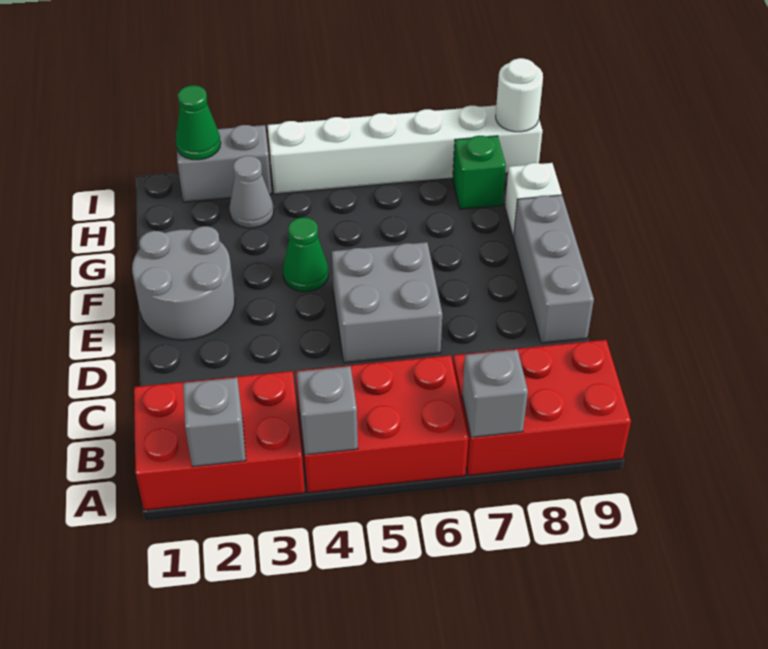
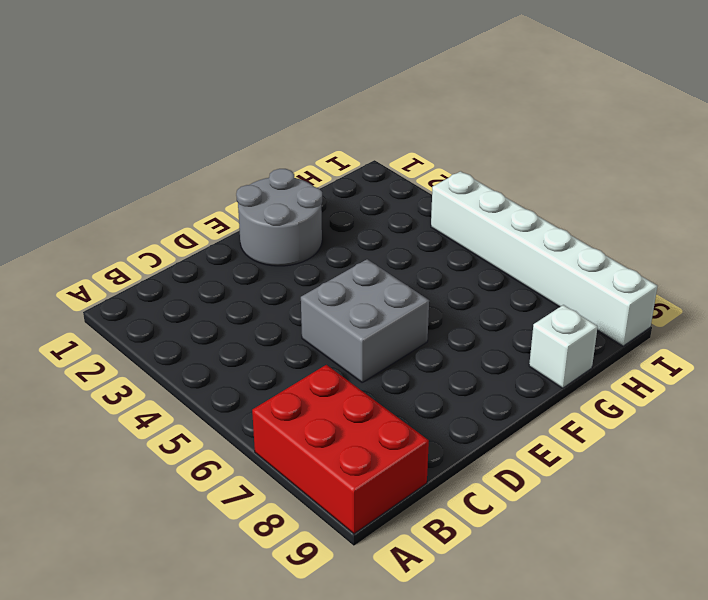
none -> red 2x3 brick [134,371,305,510]
none -> red 2x3 brick [295,355,468,493]
none -> grey 1x3 brick [514,195,594,343]

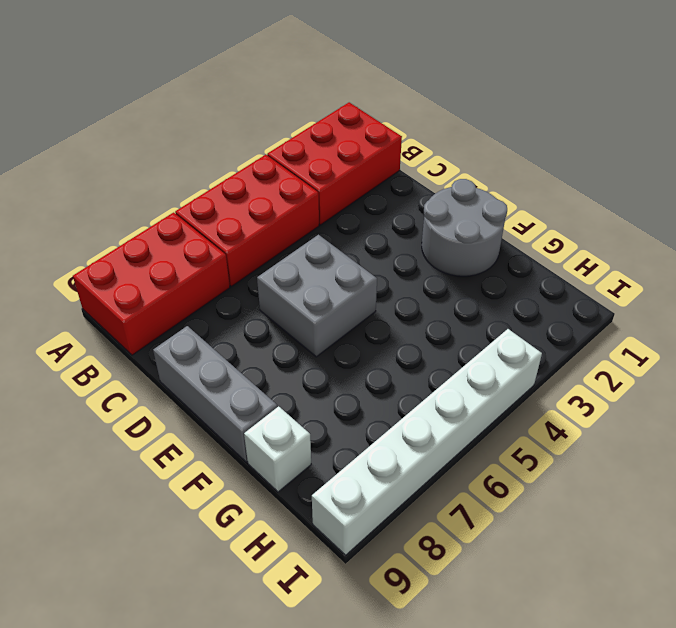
none -> green 1x1 cone [283,217,328,291]
none -> grey 1x1 cone [229,156,274,228]
none -> green 1x1 brick [453,136,506,209]

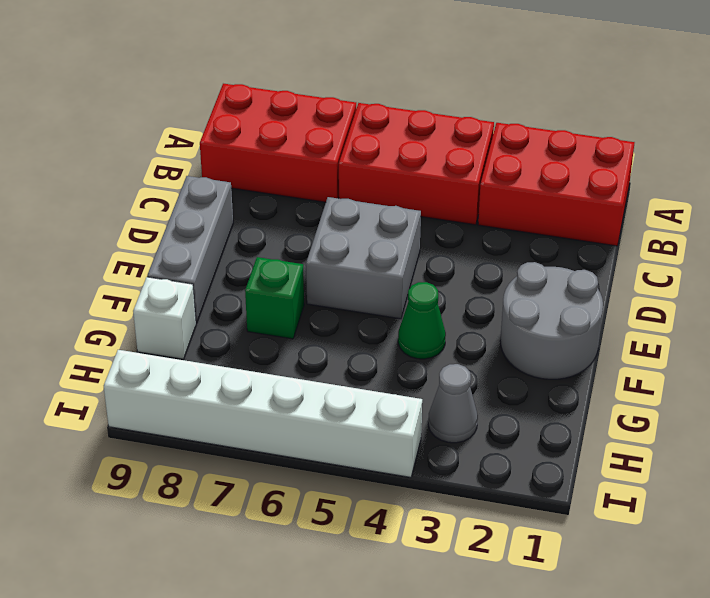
green 1x1 brick [245,257,304,339] -> green 1x1 brick moved to [453,136,506,209]
none -> grey 1x2 brick [177,125,272,202]
none -> grey 1x1 brick [183,378,246,467]
none -> grey 1x1 brick [297,366,358,455]

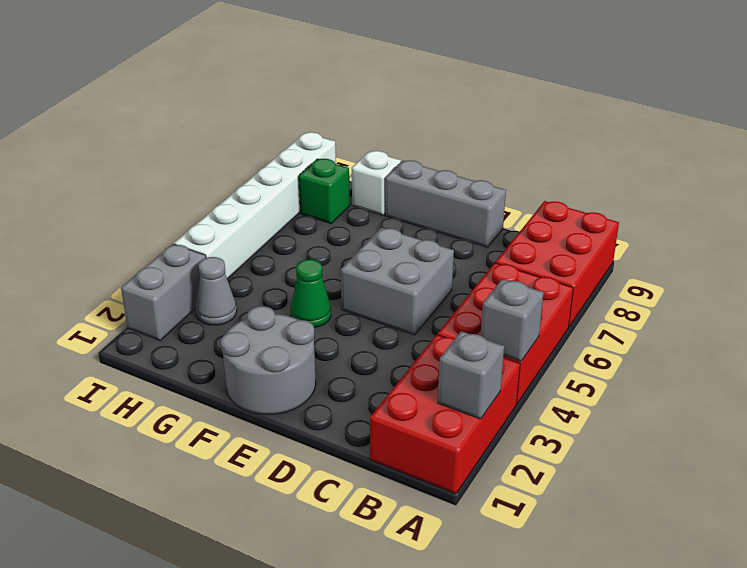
none -> grey 1x1 brick [462,350,528,437]
none -> green 1x1 cone [176,85,221,160]
none -> white 1x1 round brick [496,58,543,132]

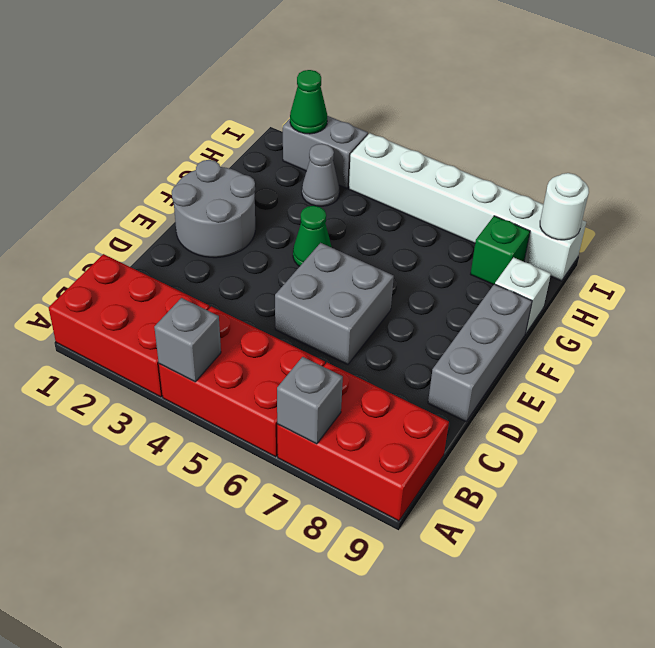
none -> grey 1x1 brick [183,378,246,467]

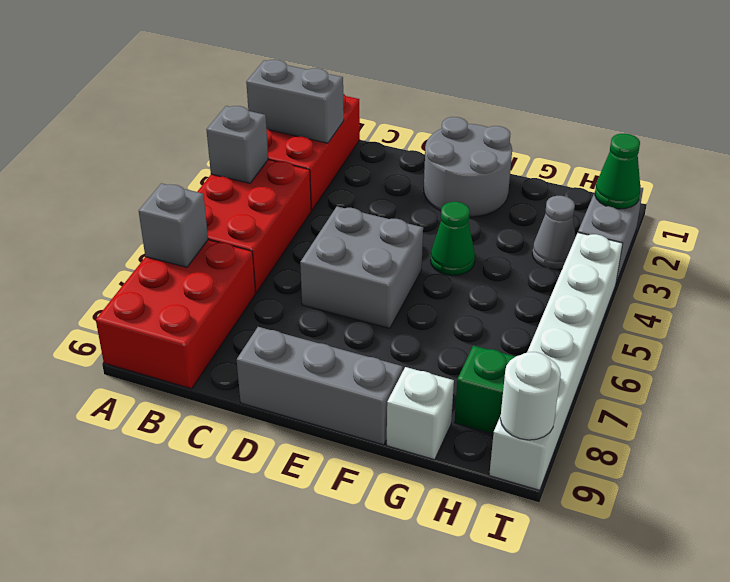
grey 1x2 brick [246,60,344,143] -> grey 1x1 brick [183,378,246,467]

